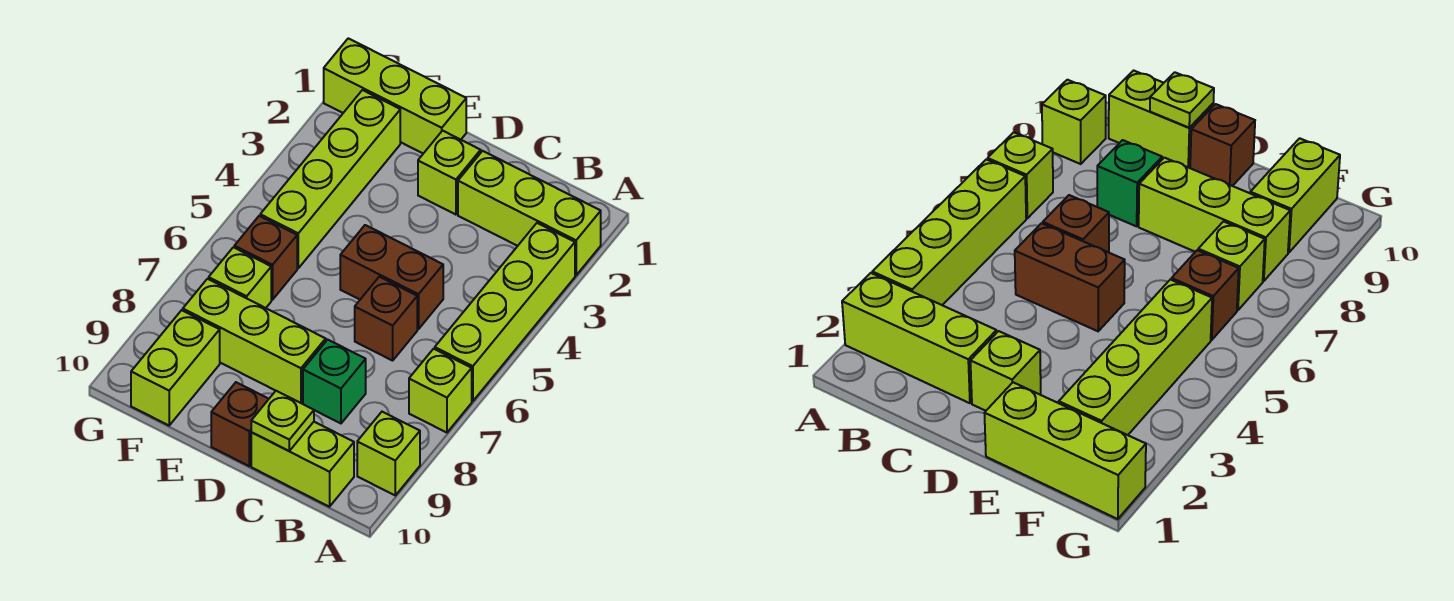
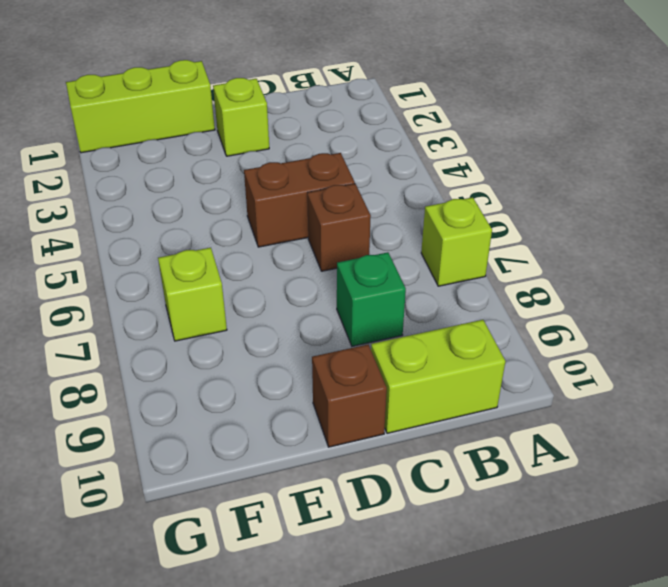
none -> lime 1x3 brick [458,151,601,275]
none -> lime 1x4 brick [435,223,575,401]
none -> lime 1x1 brick [357,412,420,495]

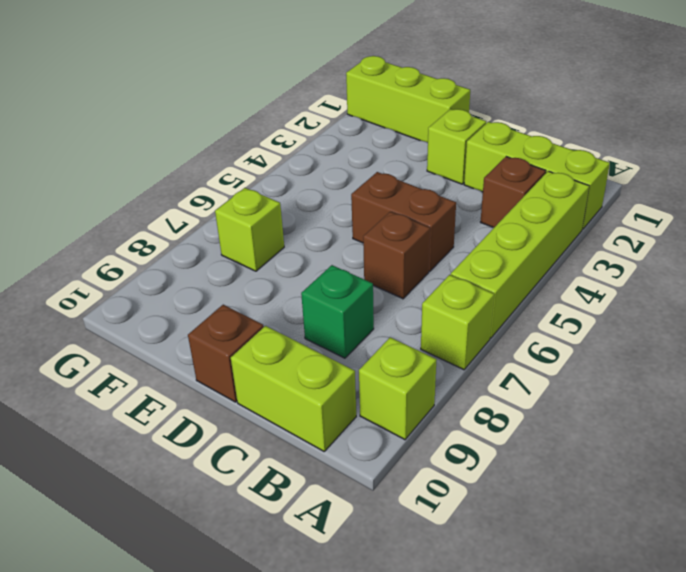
brown 1x1 brick [481,157,546,228] -> brown 1x1 brick moved to [234,216,297,300]
none -> lime 1x3 brick [183,279,326,403]
none -> lime 1x4 brick [260,90,400,268]
none -> lime 1x2 brick [131,310,220,425]

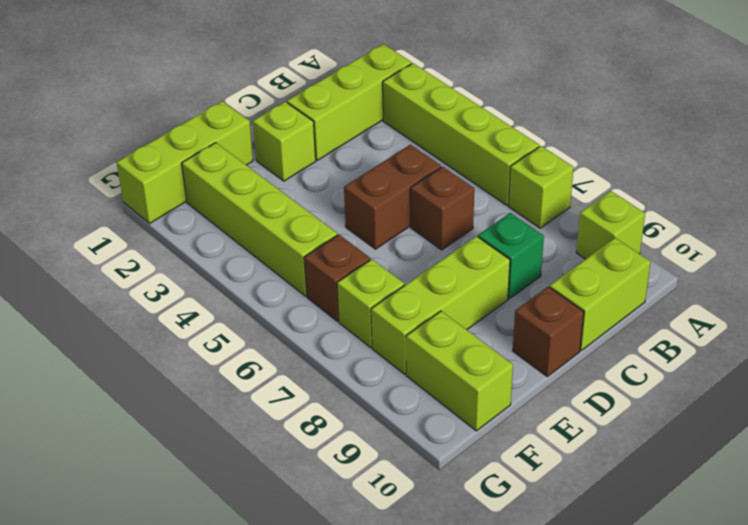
none -> lime 1x1 plate [251,391,314,451]

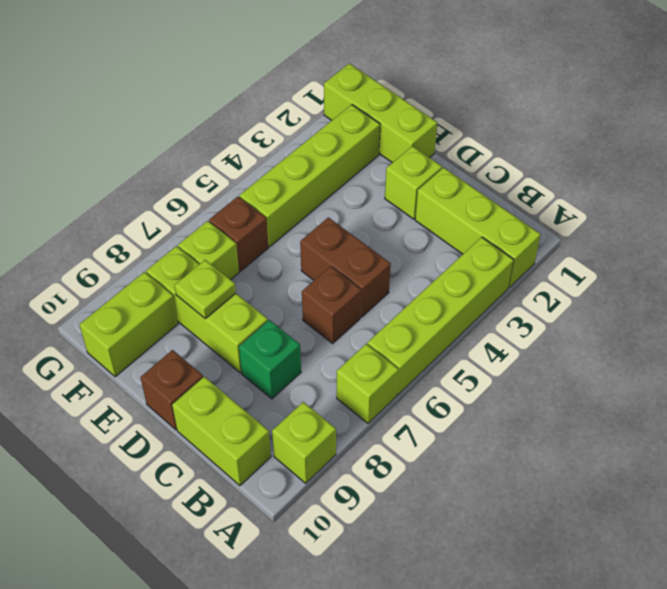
lime 1x1 plate [174,260,236,319] -> lime 1x1 plate moved to [251,391,314,451]

